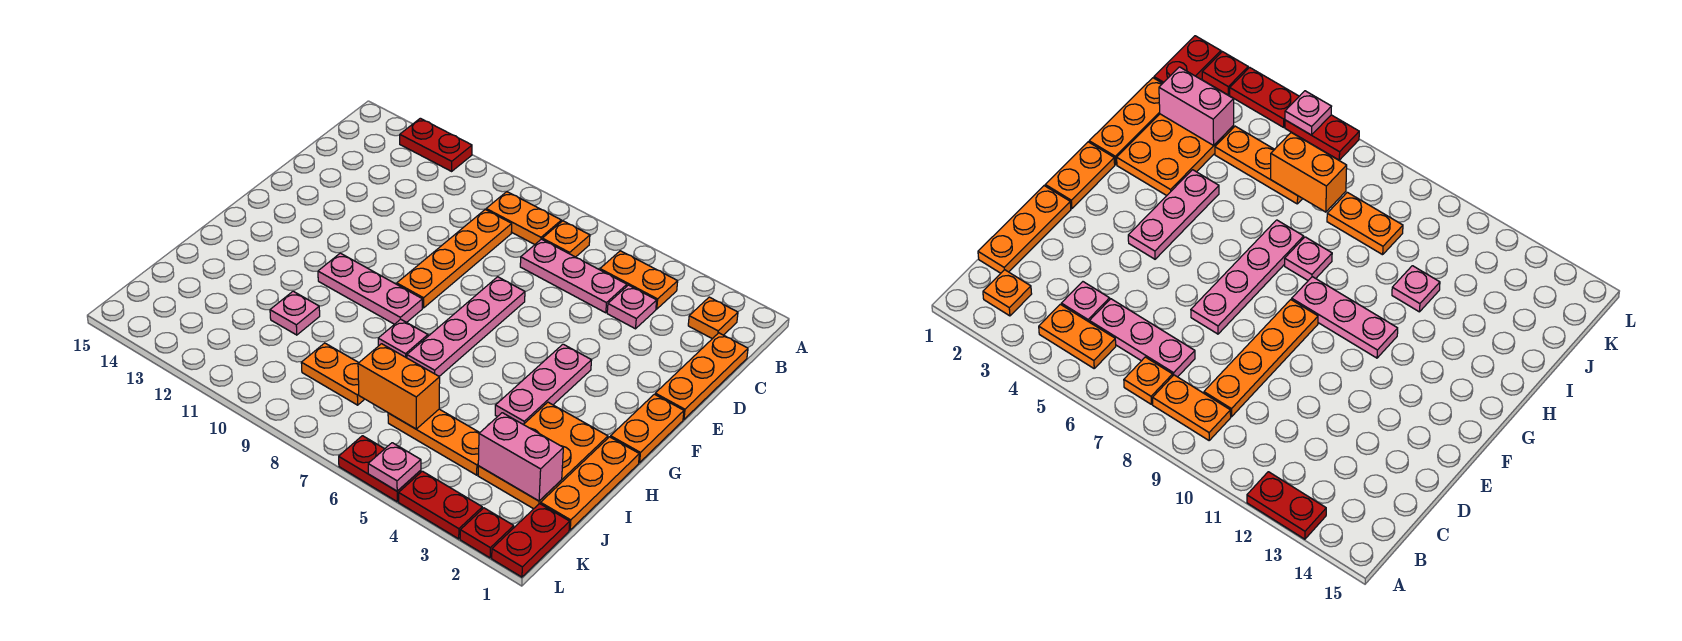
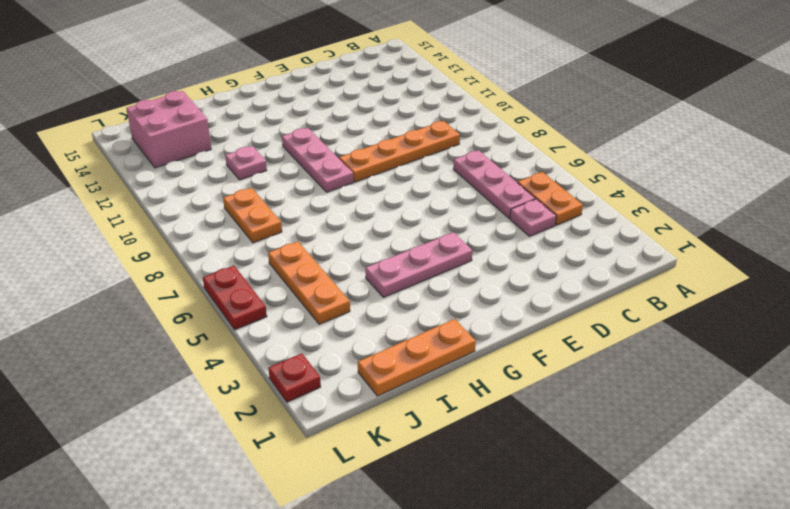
pink 2x2 brick [126,91,211,168] -> none
none -> red 1x2 plate [400,118,472,171]
none -> orange 1x1 plate [688,297,738,339]
none -> orange 1x1 plate [542,221,590,257]

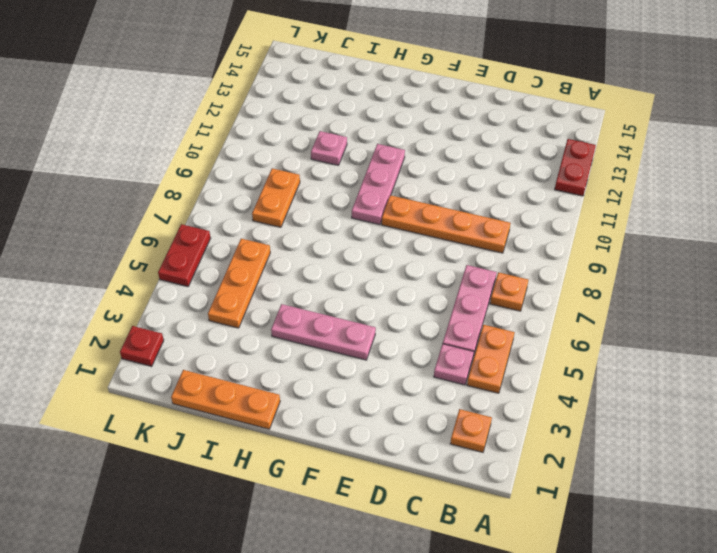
none -> orange 1x2 plate [486,192,561,244]
none -> orange 1x3 plate [655,333,748,419]
none -> pink 1x4 plate [407,277,525,376]

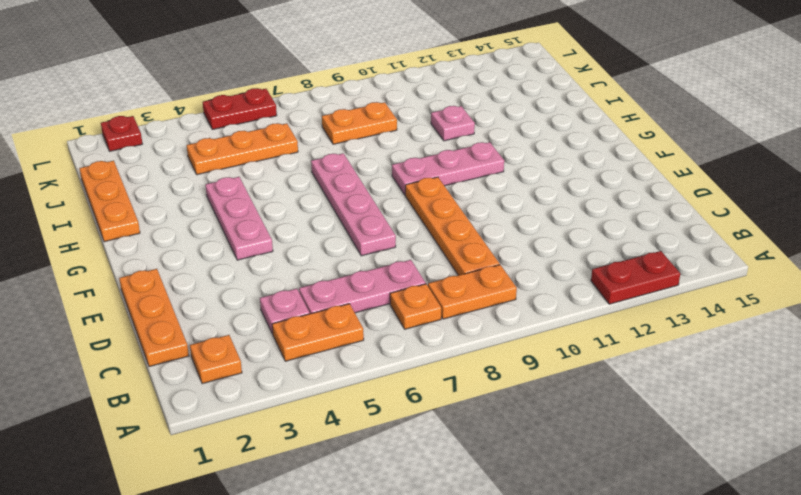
none -> orange 1x2 plate [611,394,684,463]
none -> orange 2x3 plate [478,402,608,509]
none -> pink 1x1 plate [378,319,428,358]

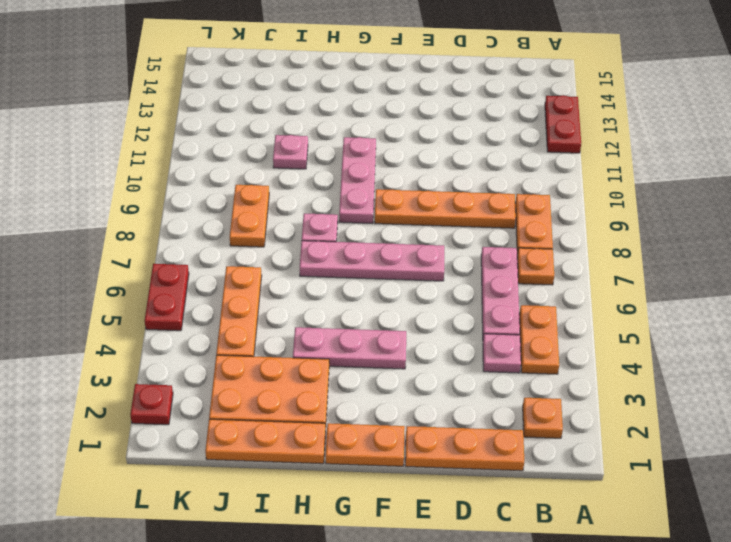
none -> red 1x2 plate [492,504,570,577]
none -> red 1x2 plate [399,471,482,539]
none -> pink 1x2 brick [478,413,563,501]

